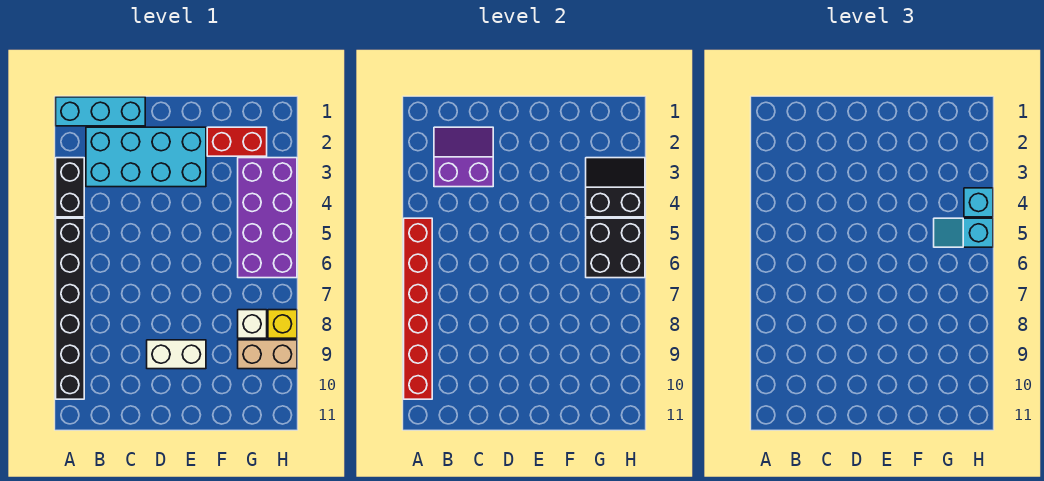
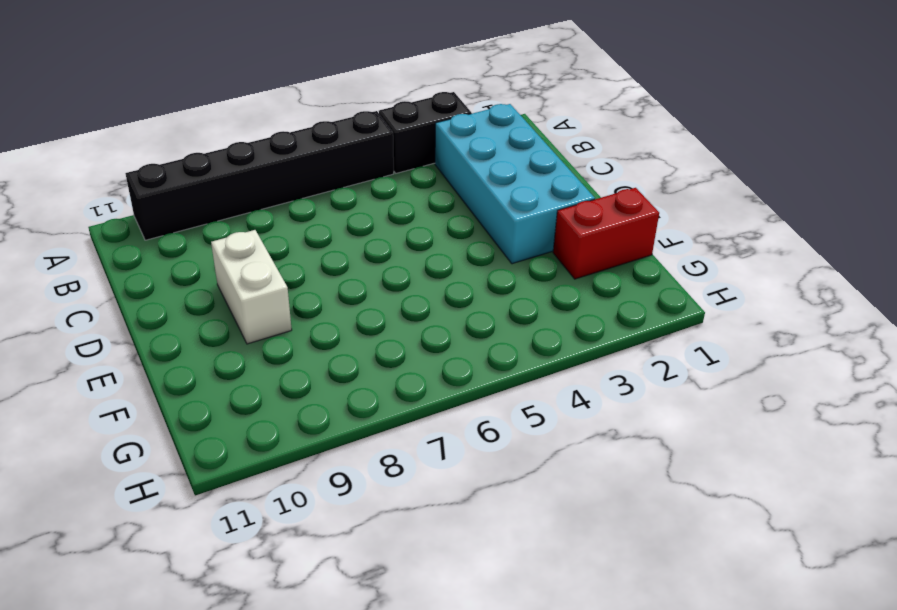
red 1x2 brick [553,188,659,279] -> red 1x2 brick turned to [207,127,267,156]
none -> cyan 1x3 brick [56,97,145,126]
none -> purple 2x4 brick [238,158,297,278]
none -> white 1x1 brick [238,310,267,338]

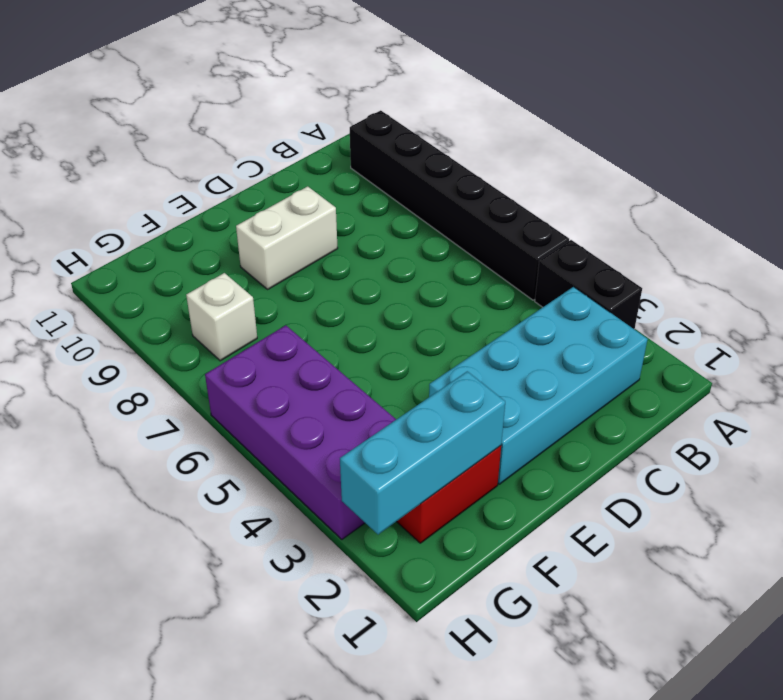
cyan 1x3 brick [340,371,505,534] -> cyan 1x3 brick moved to [56,97,145,126]
none -> tan 1x2 brick [238,340,297,369]
none -> yellow 1x1 brick [268,310,297,338]
none -> red 1x6 brick [404,218,432,399]

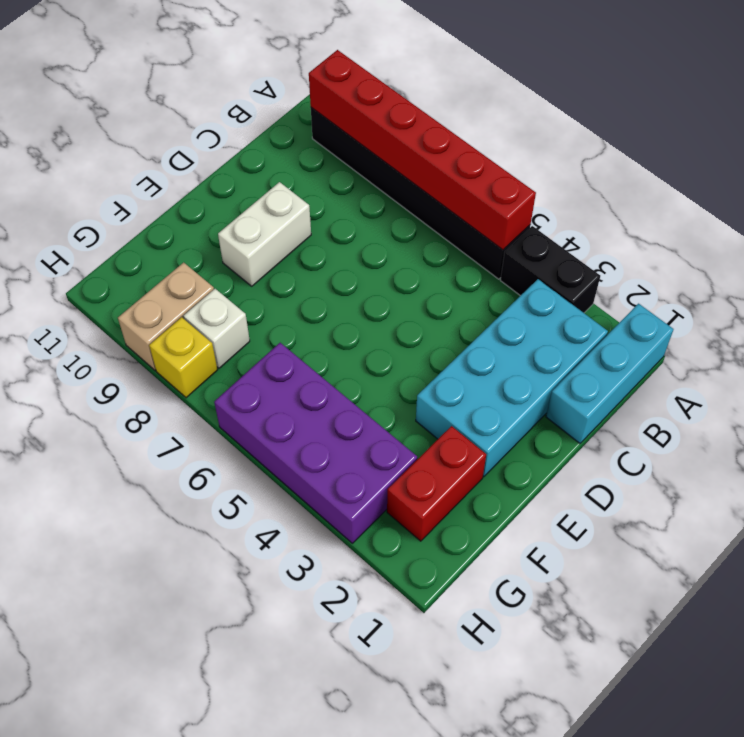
none -> purple 2x2 slope [434,127,493,187]
none -> black 2x2 slope [586,158,645,217]
none -> black 2x2 brick [586,218,645,278]

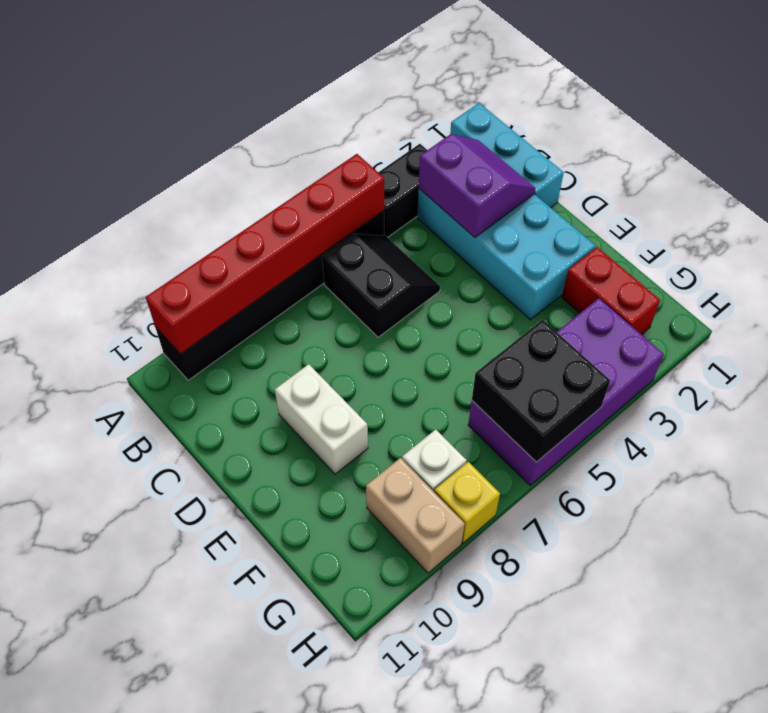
black 2x2 slope [322,234,440,337] -> black 2x2 slope moved to [586,158,645,217]
none -> cyan 1x2 slope [934,218,993,247]
none -> cyan 1x1 brick [964,188,993,217]

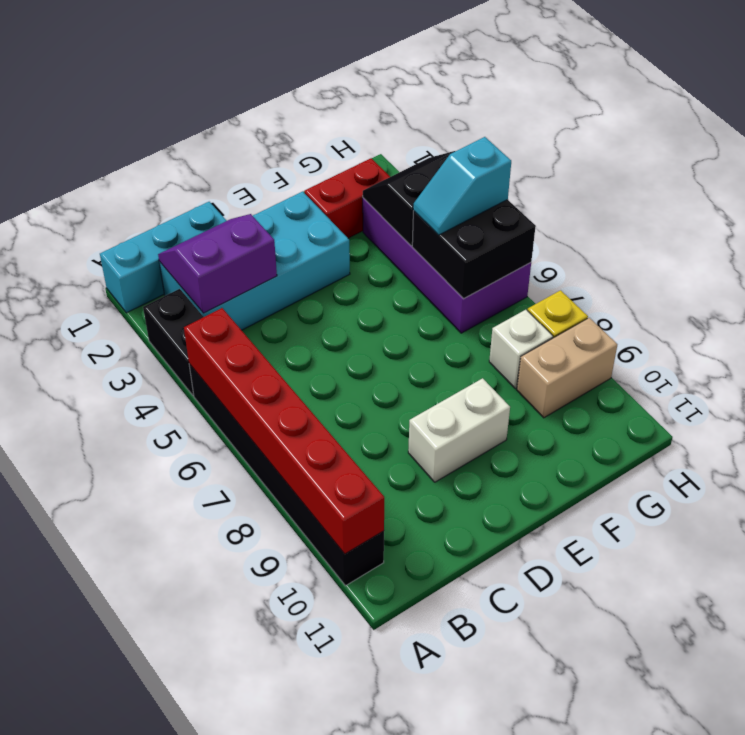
none -> cyan 1x1 brick [964,188,993,217]

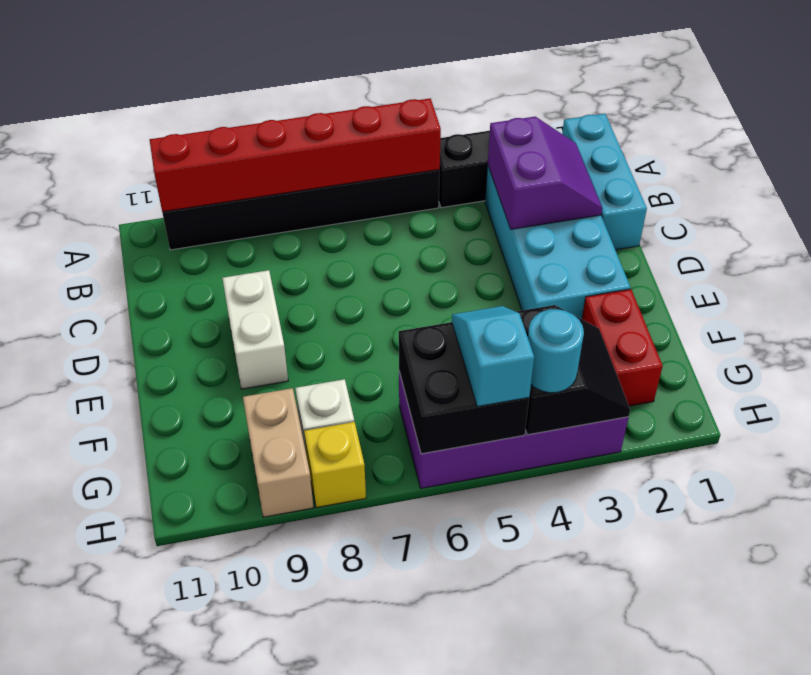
cyan 1x1 round brick [528,309,584,393] -> cyan 1x1 brick [964,188,993,217]

